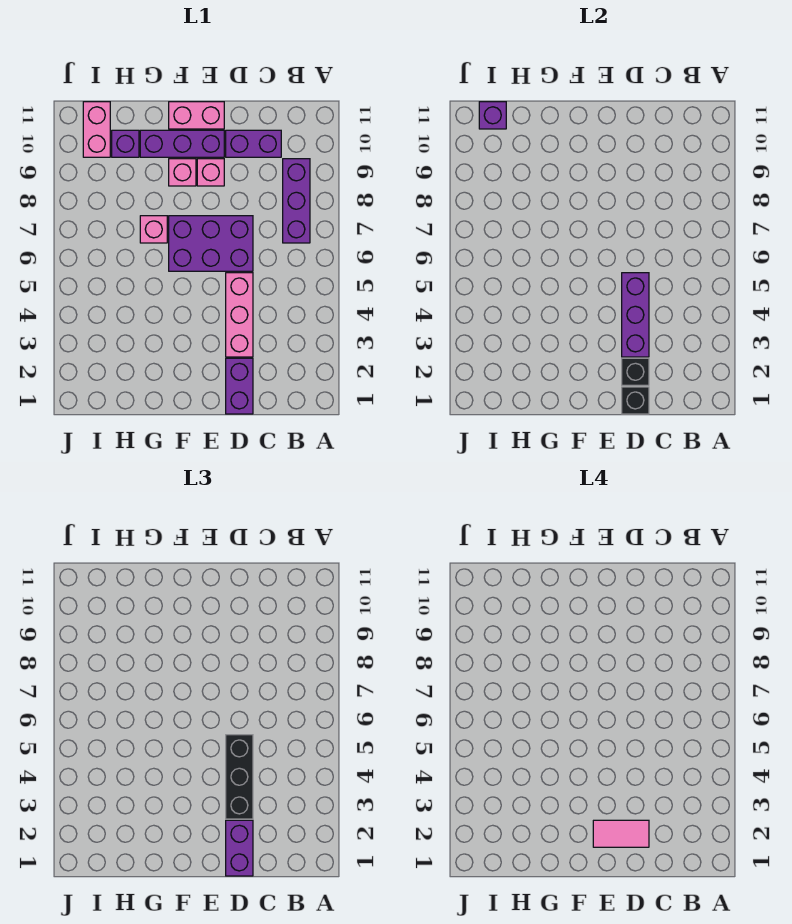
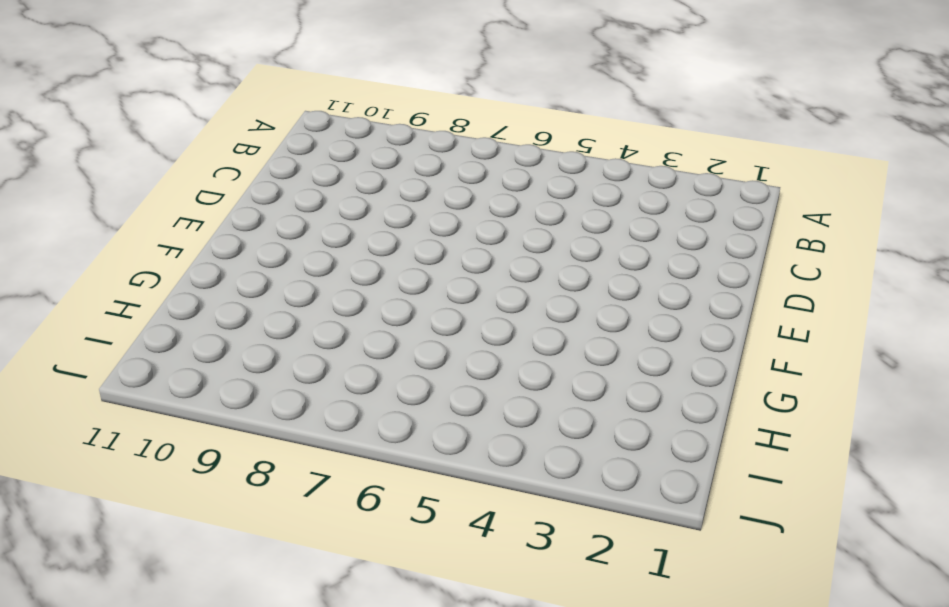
none -> purple 1x3 brick [283,159,310,243]
none -> purple 1x2 brick [226,130,281,157]
none -> purple 1x2 brick [226,358,253,414]

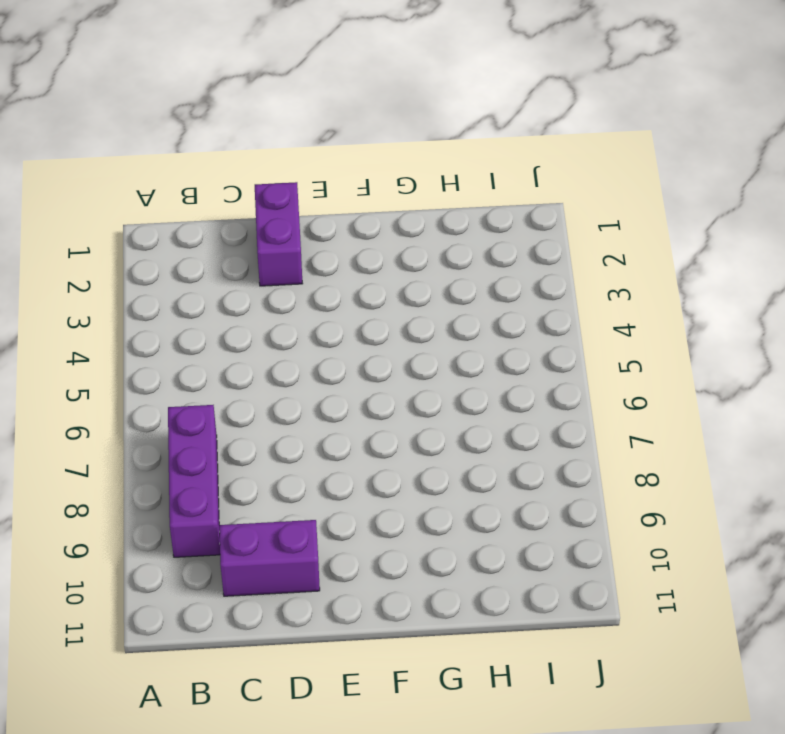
none -> pink 1x3 brick [226,273,253,357]
none -> purple 2x3 brick [169,216,253,271]
none -> pink 1x1 brick [197,159,224,186]

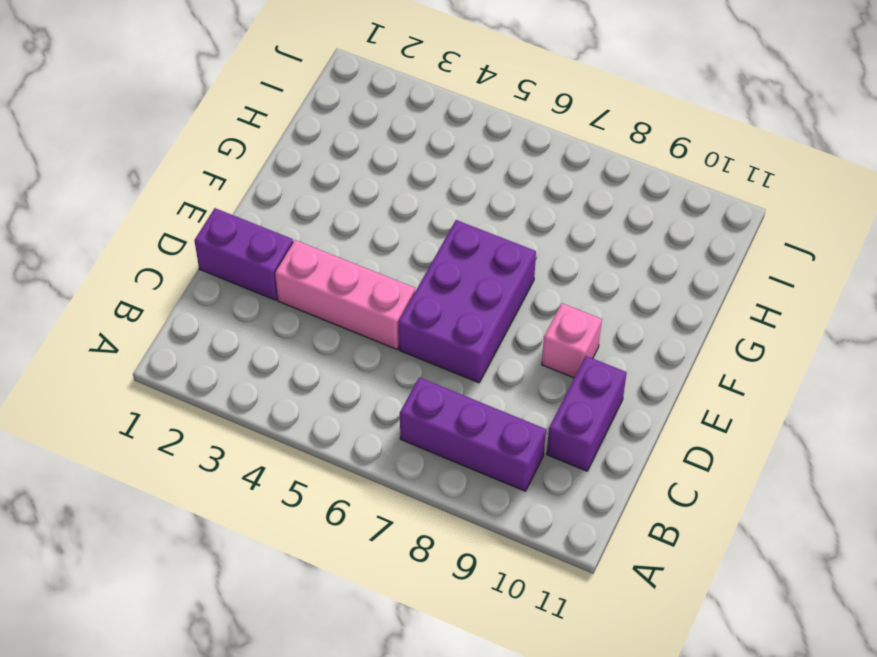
none -> purple 1x3 brick [140,130,224,157]
none -> pink 1x2 brick [169,102,224,129]
none -> pink 1x1 brick [169,159,196,186]

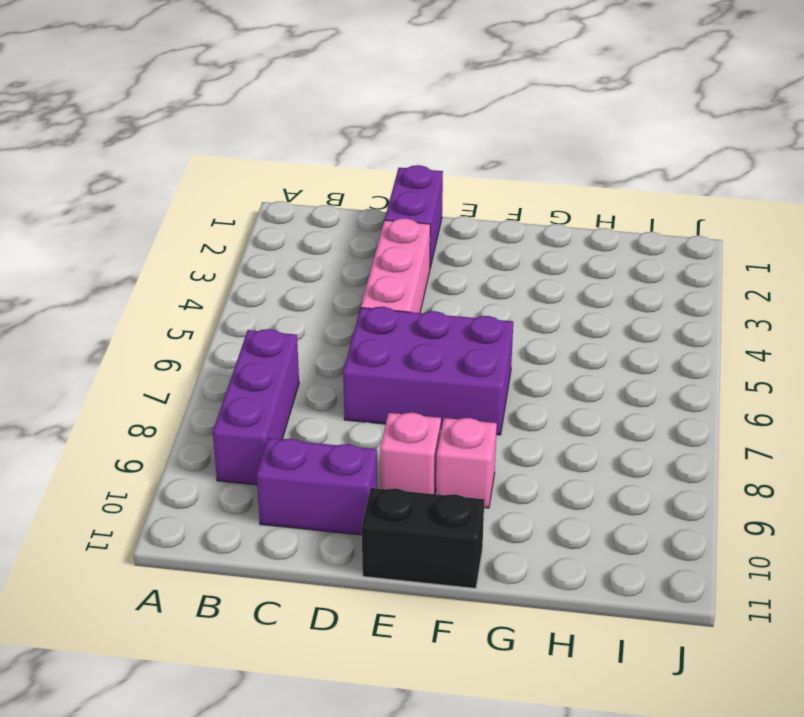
black 1x2 brick [362,488,484,588] -> pink 1x2 brick [169,102,224,129]
none -> purple 1x3 brick [140,130,224,157]
none -> pink 1x1 brick [140,216,167,243]
none -> purple 1x1 brick [112,130,139,157]

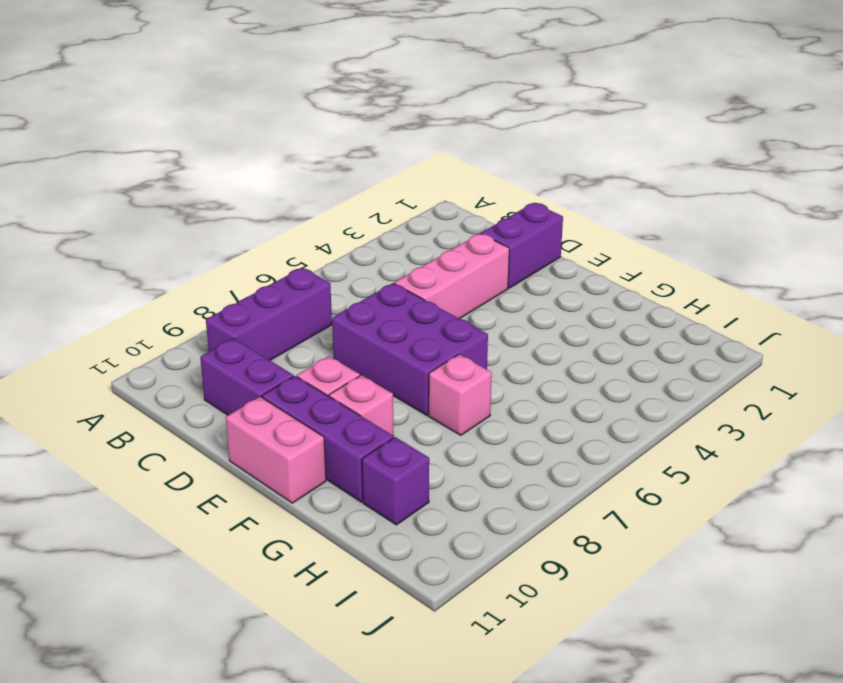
none -> pink 1x2 brick [83,102,110,157]
none -> black 1x1 brick [622,387,649,414]
none -> black 1x1 brick [622,358,649,385]

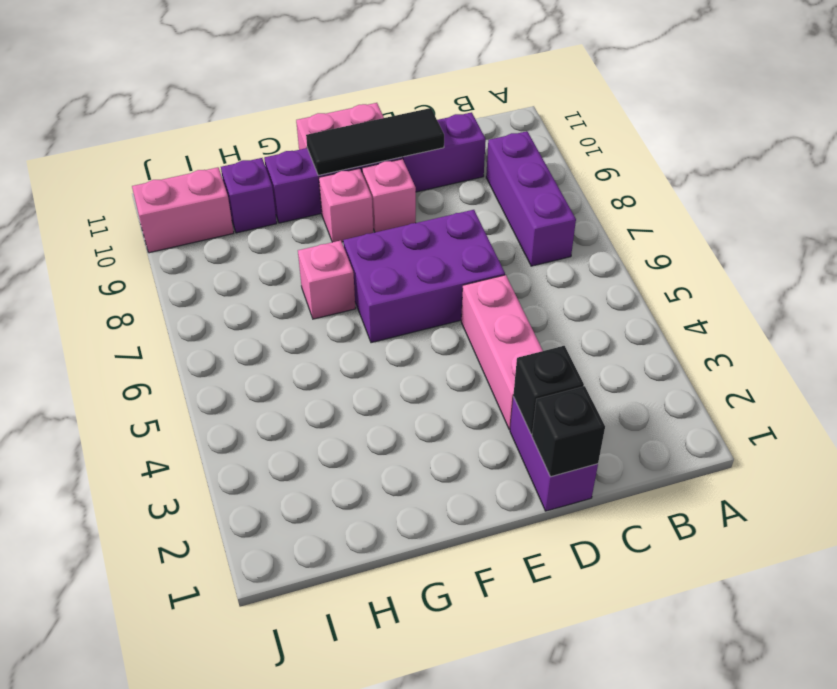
black 1x3 tile [306,108,444,175] -> none
pink 1x2 brick [132,167,234,253] -> pink 1x2 brick turned to [83,102,110,157]
none -> purple 1x3 brick [622,273,649,357]
none -> purple 1x1 brick [479,102,506,129]
none -> purple 1x2 brick [226,820,253,876]

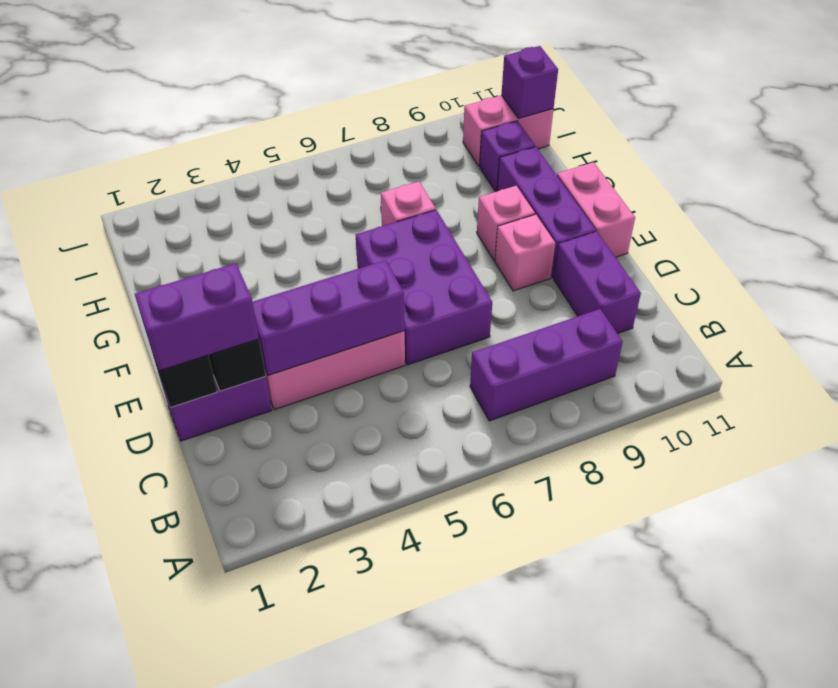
none -> black 1x3 brick [226,735,253,819]
none -> pink 1x2 tile [593,820,649,847]

